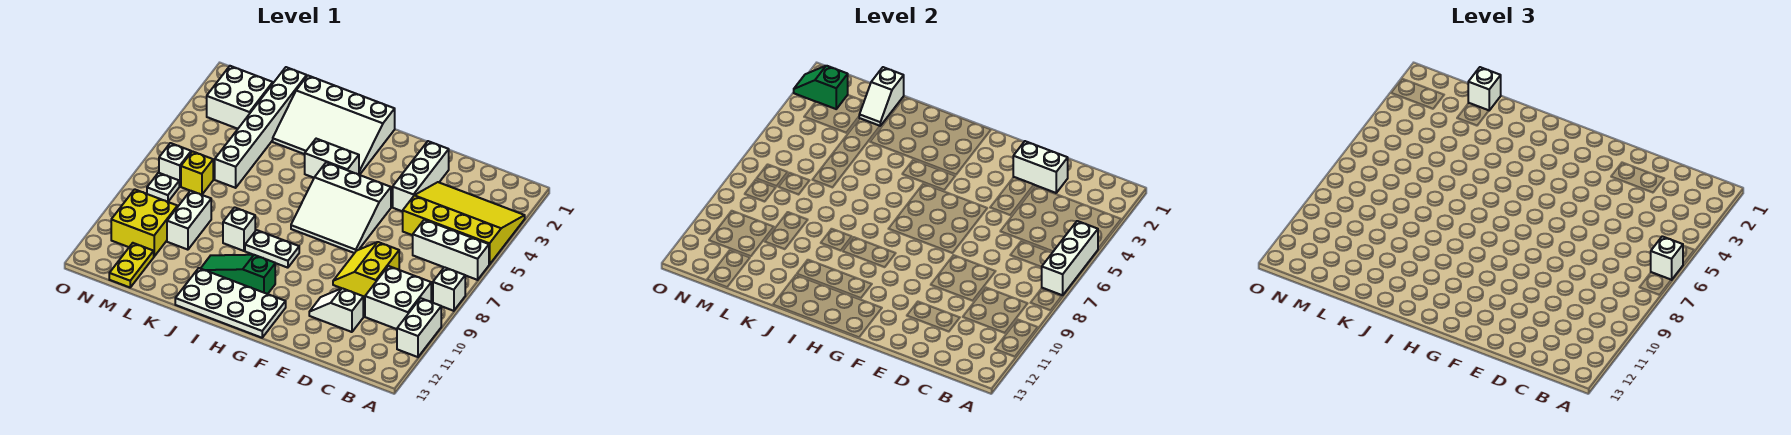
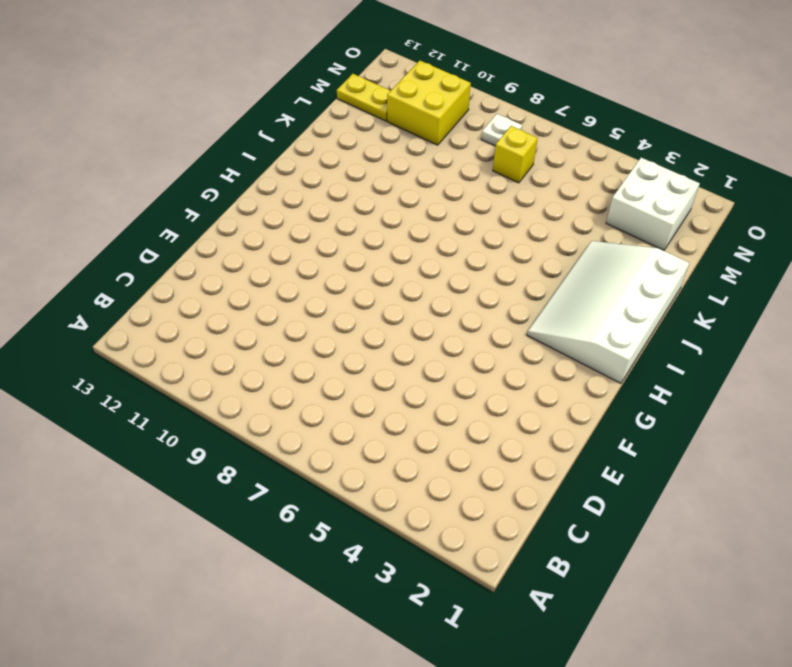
none -> yellow 3x4 slope [403,182,525,264]
none -> white 1x3 brick [413,220,489,280]
none -> white 1x1 brick [433,267,465,311]

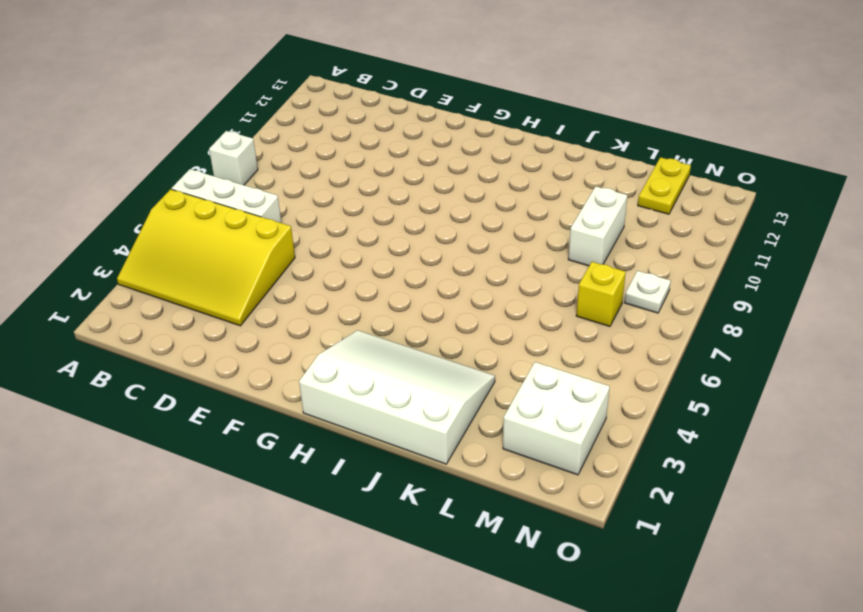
none -> white 1x2 brick [397,298,441,357]
none -> white 2x2 brick [365,266,431,329]
none -> yellow 2x2 slope [333,242,399,297]

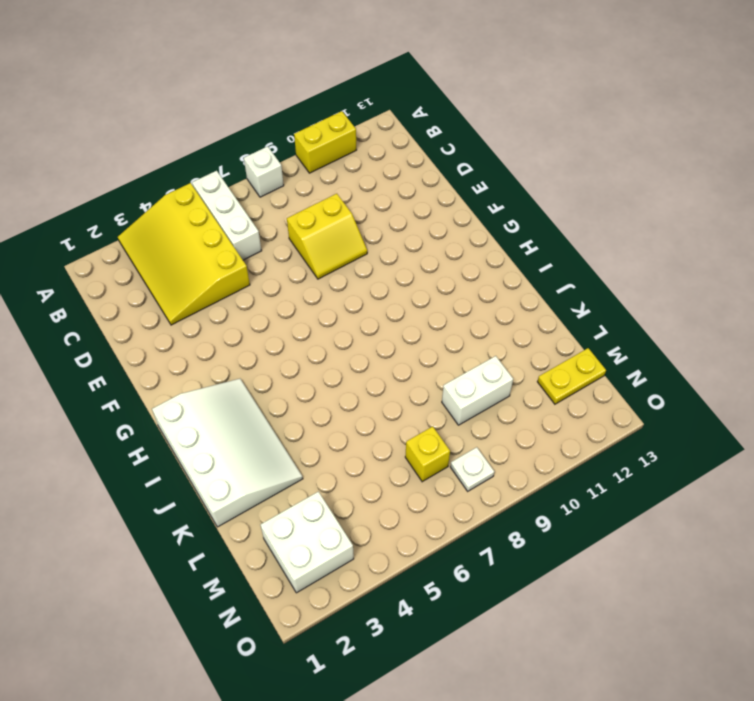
yellow 1x2 brick [294,111,356,173] -> white 1x2 brick [397,298,441,357]
none -> white 2x2 brick [365,266,431,329]
none -> white 1x2 slope [309,288,363,332]
none -> white 1x3 brick [393,141,449,212]

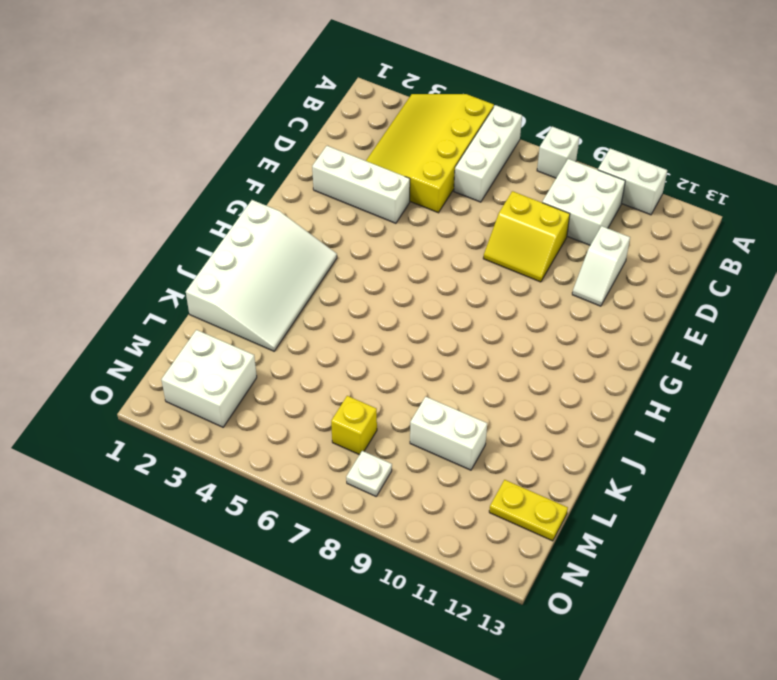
none -> white 3x3 slope [291,162,391,253]
none -> white 2x4 plate [175,268,286,338]
none -> white 1x2 brick [305,139,359,178]

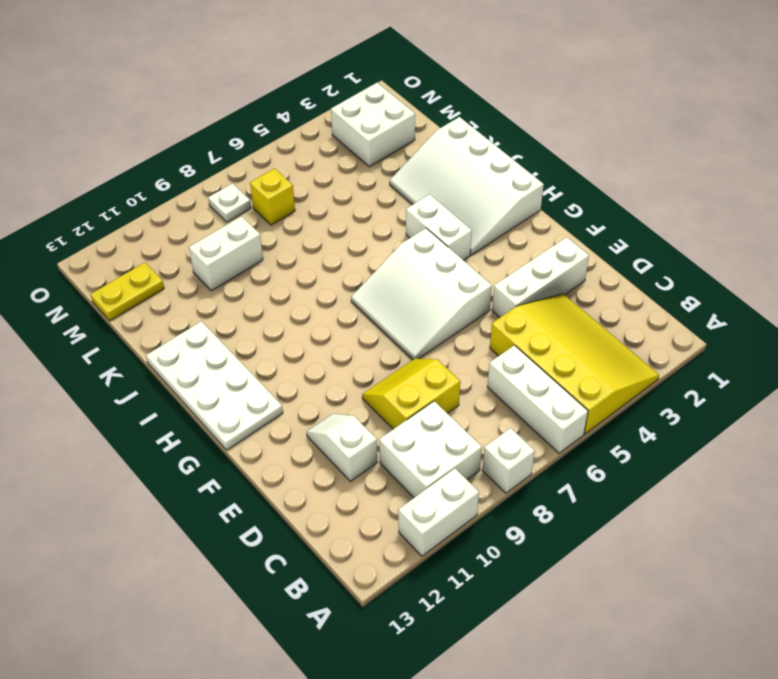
none -> white 1x2 plate [245,230,299,268]
none -> green 1x3 slope [201,255,275,294]
none -> white 1x1 brick [223,207,255,251]

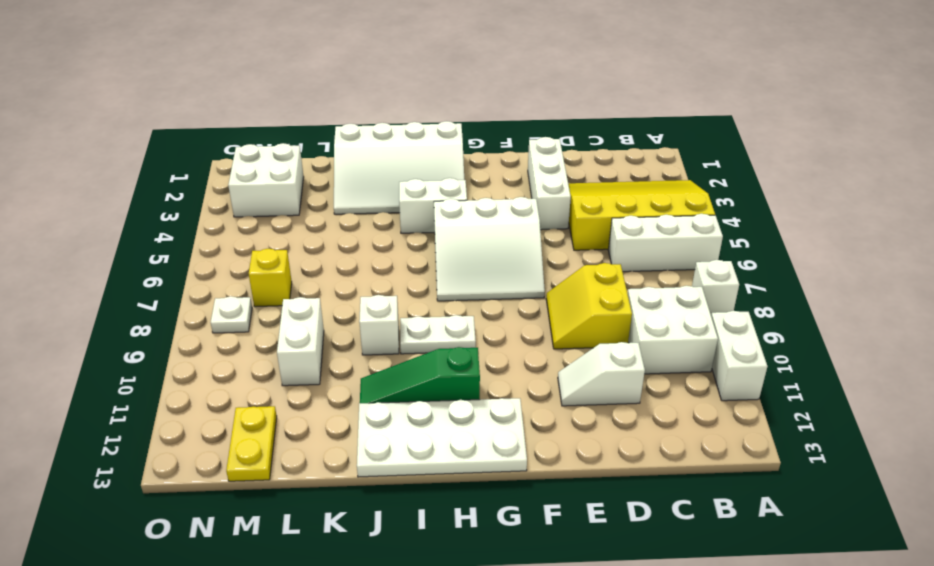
none -> white 1x6 brick [215,67,307,188]
none -> yellow 2x2 brick [111,189,177,256]
none -> white 1x1 brick [159,143,191,187]

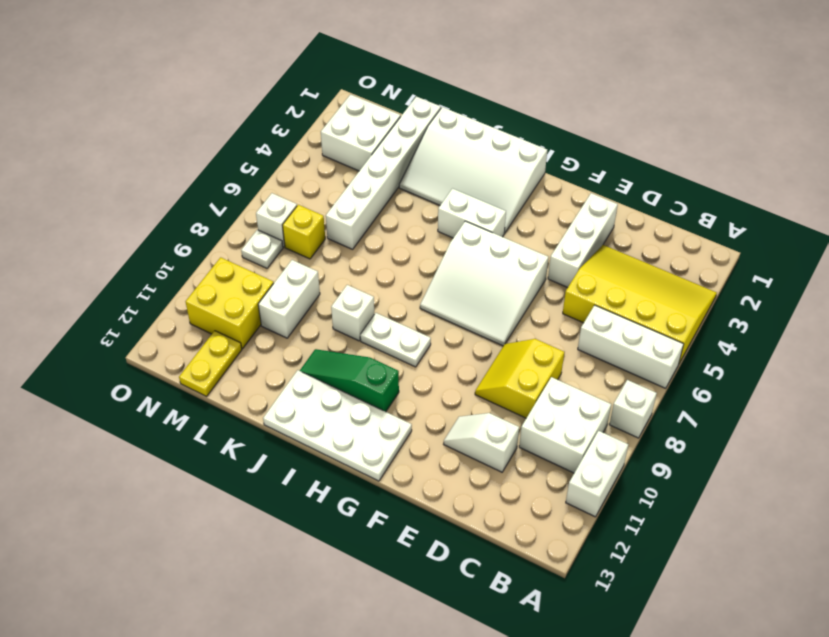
none -> white 1x3 brick [1042,221,1098,295]
none -> white 1x2 brick [1013,141,1068,193]
none -> white 1x2 slope [859,67,904,126]

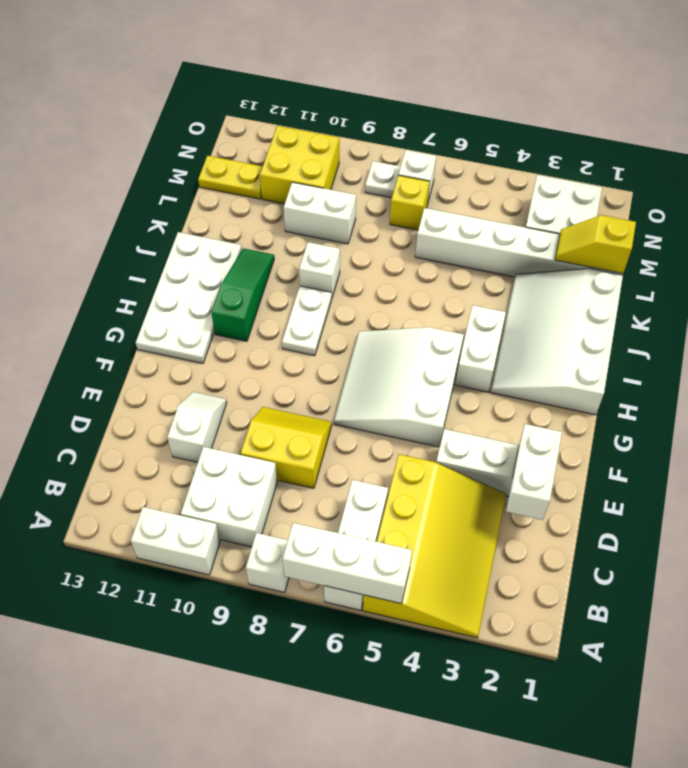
yellow 1x2 slope [555,215,636,274] -> white 1x2 slope [859,67,904,126]
none -> green 1x2 slope [794,66,848,109]
none -> white 1x1 brick [1651,236,1683,280]
none -> white 1x1 brick [1468,67,1501,110]

